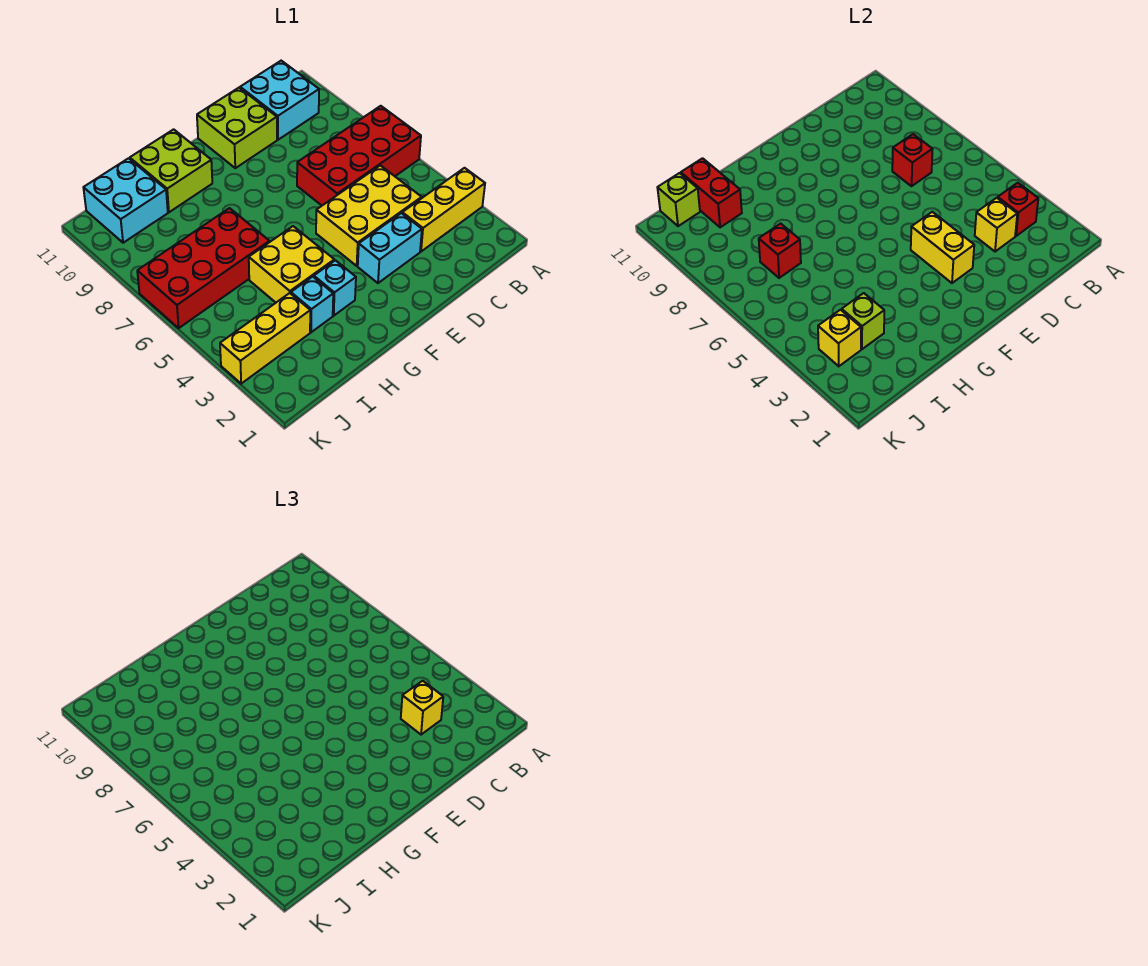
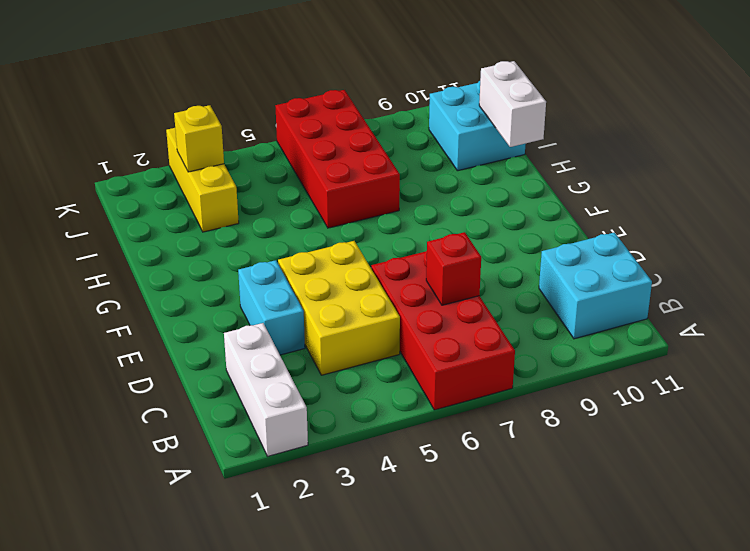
white 1x3 brick [224,323,308,456] -> none
white 1x2 brick [479,61,546,147] -> red 1x2 brick [681,158,742,227]
none -> yellow 1x3 brick [402,168,485,252]
none -> lime 2x2 brick [197,88,277,168]
none -> cyan 1x1 brick [314,260,356,316]

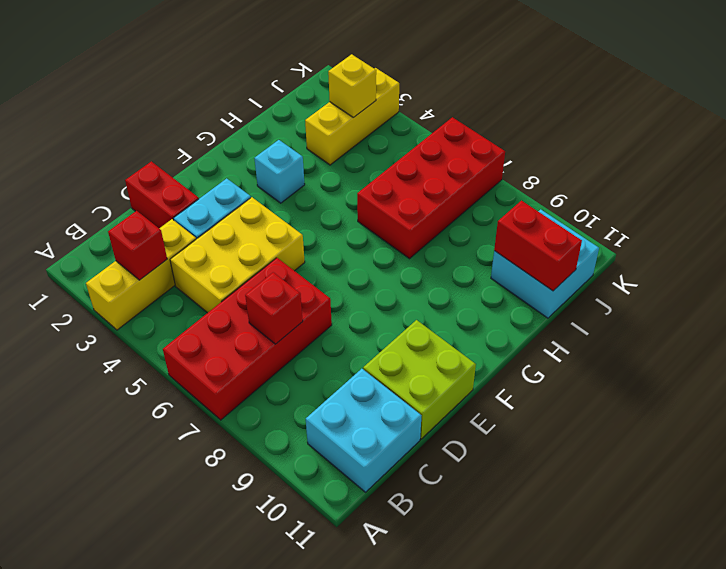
red 1x2 brick [125,161,199,228] -> none
none -> yellow 2x2 brick [249,226,334,302]
none -> lime 2x2 brick [130,129,212,212]
none -> cyan 1x1 brick [291,277,333,332]

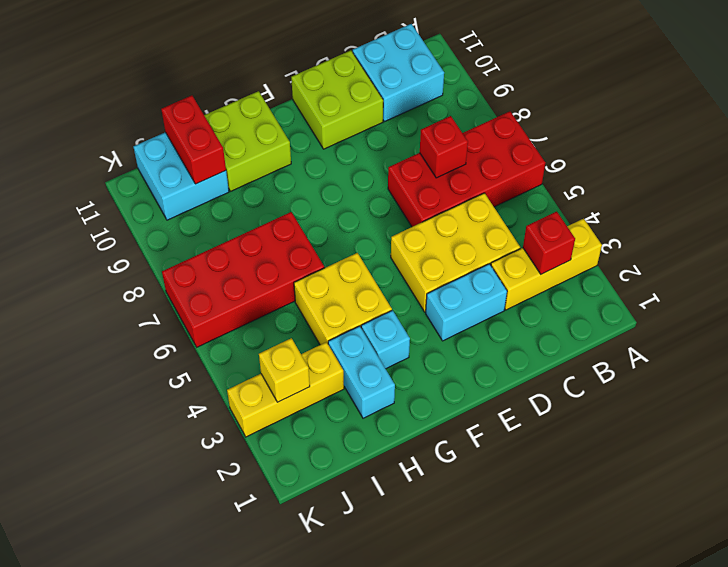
cyan 1x2 brick [328,326,395,418] -> cyan 1x1 brick [291,277,333,332]
none -> yellow 1x1 brick [975,198,1017,252]
none -> yellow 1x2 brick [911,212,974,283]
none -> lime 1x1 brick [842,293,884,349]

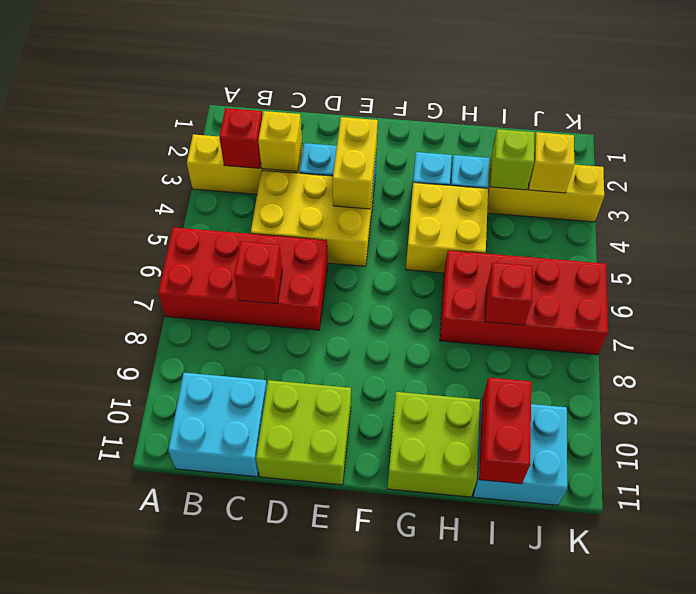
none -> lime 1x1 brick [657,173,700,226]
none -> yellow 1x1 brick [401,681,443,735]

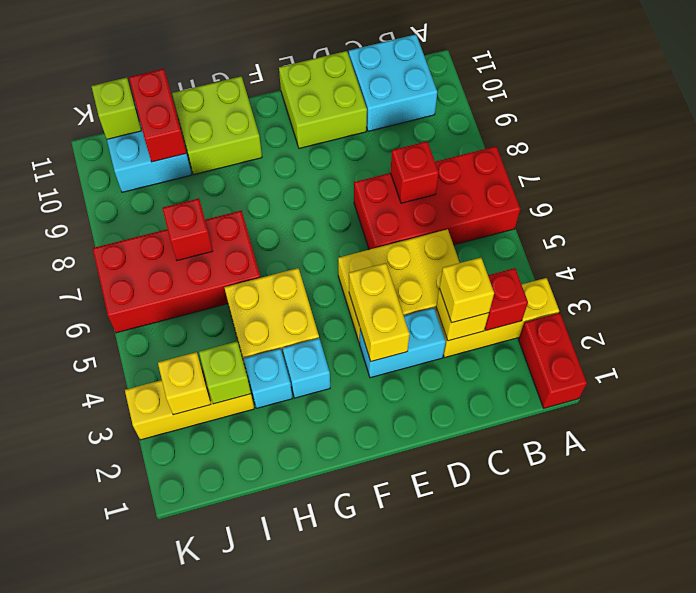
red 1x2 brick [518,313,587,408] -> none

